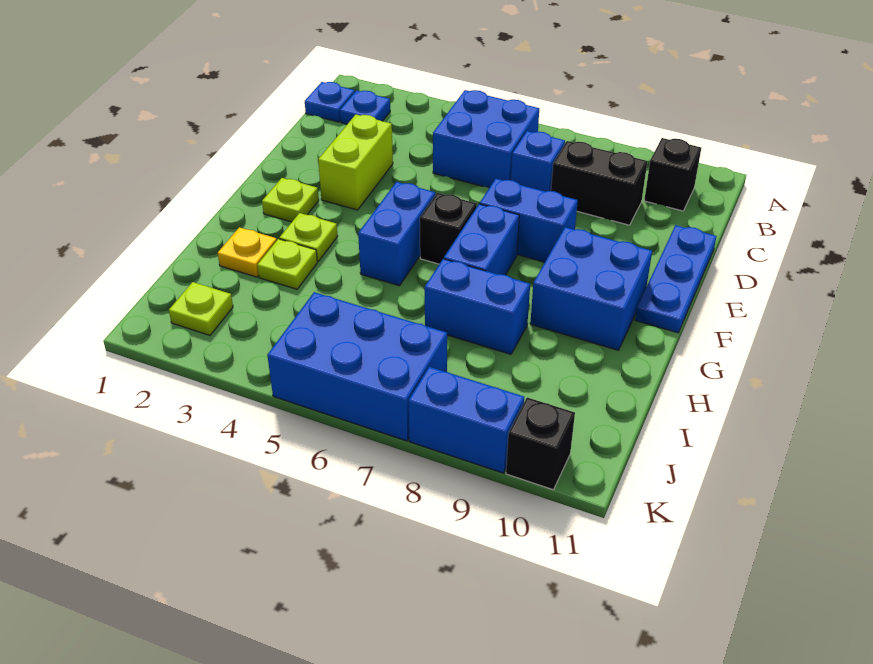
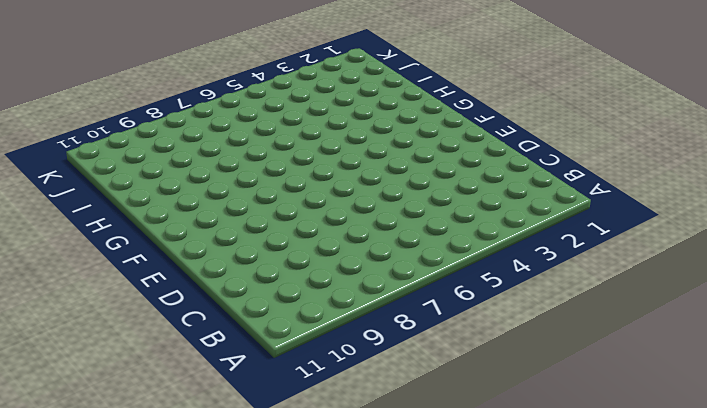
none -> blue 1x1 plate [305,82,355,122]
none -> blue 1x1 plate [340,91,390,124]
none -> blue 2x2 brick [433,90,539,188]

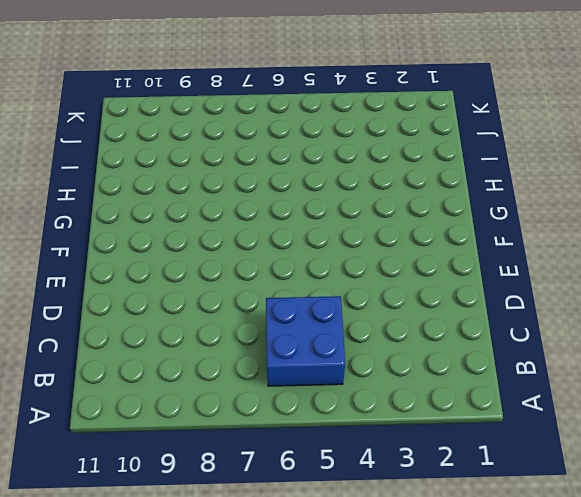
none -> blue 1x1 plate [305,82,355,122]
none -> blue 1x1 plate [340,91,390,124]
none -> black 1x1 brick [644,138,701,211]

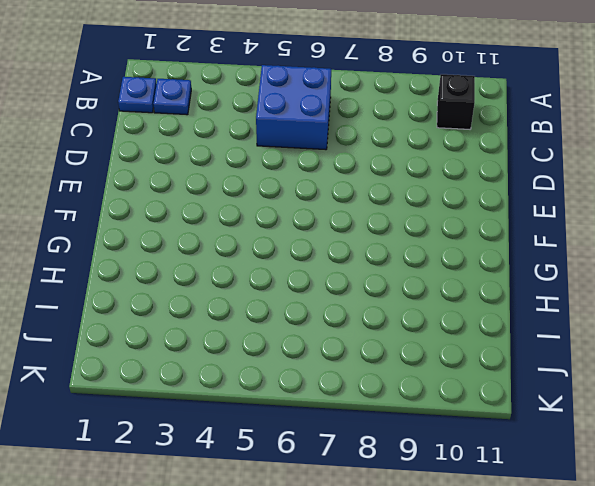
none -> blue 1x1 brick [511,131,565,192]
none -> black 1x2 brick [551,141,647,225]
none -> lime 1x2 brick [318,115,393,210]

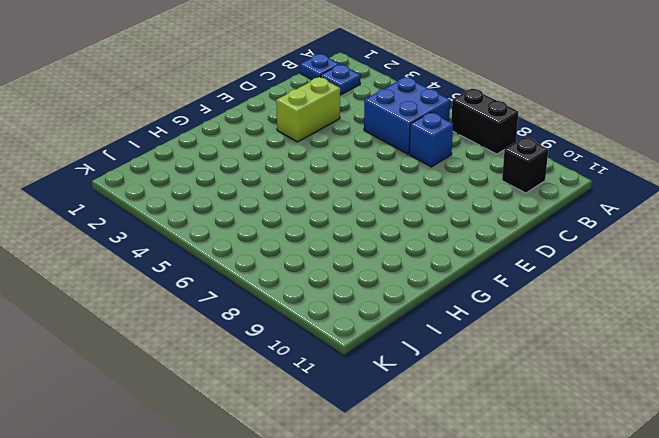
black 1x2 brick [451,89,518,154] -> black 1x2 brick moved to [551,141,647,225]
none -> blue 1x3 plate [635,225,717,333]
none -> blue 1x2 brick [480,179,578,262]
none -> lime 1x1 plate [262,178,319,222]

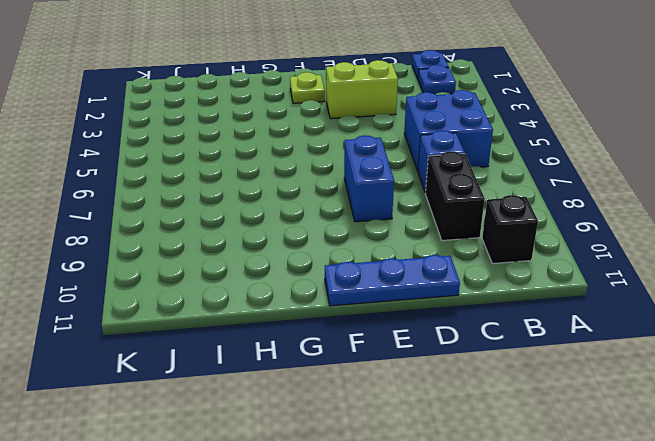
none -> blue 1x2 brick [358,182,435,286]
none -> black 1x1 brick [420,193,477,264]
none -> blue 1x2 brick [444,204,519,275]

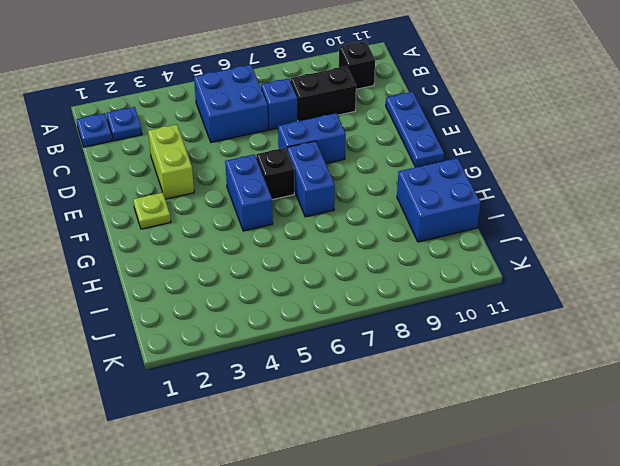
blue 2x2 brick [397,158,481,242] -> blue 2x2 brick moved to [530,227,652,350]
none -> lime 1x1 plate [279,213,338,262]
none -> yellow 1x1 plate [218,227,277,277]
none -> lime 1x1 plate [257,239,317,289]

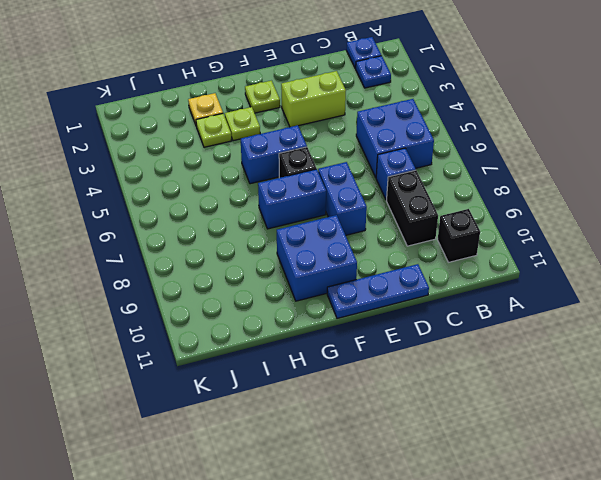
none -> blue 1x2 brick [425,259,530,354]
none -> lime 1x1 plate [169,282,233,335]
none -> blue 2x3 brick [267,292,447,441]

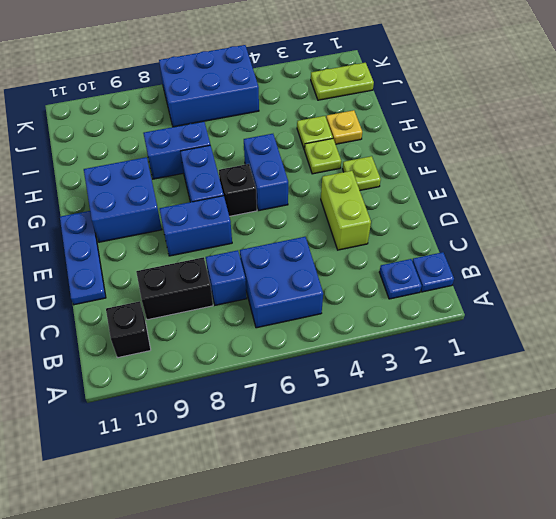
lime 1x2 plate [311,63,374,100] -> lime 1x1 plate [169,282,233,335]
none -> blue 1x2 brick [409,367,524,473]
none -> black 1x1 brick [506,397,575,490]

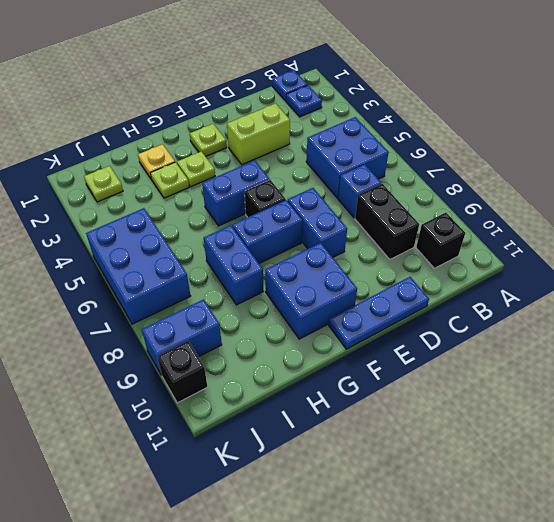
blue 1x2 brick [142,299,222,375] -> blue 1x2 brick turned to [409,367,524,473]

